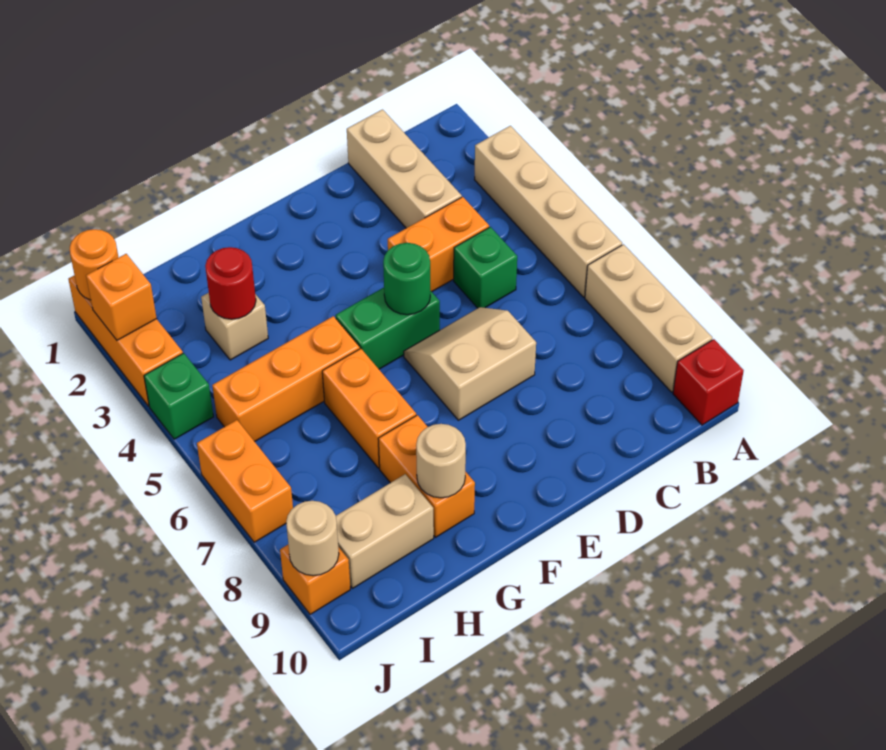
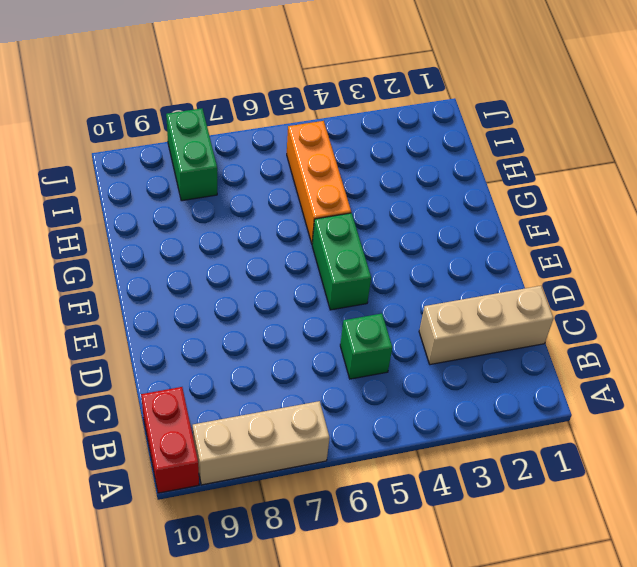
red 1x2 brick [141,387,199,493] -> red 1x1 brick [673,339,744,425]
green 1x2 brick [166,108,217,201] -> none
none -> tan 1x4 brick [475,126,622,297]
none -> orange 1x2 brick [388,197,489,292]
none -> tan 2x2 slope [404,307,536,420]

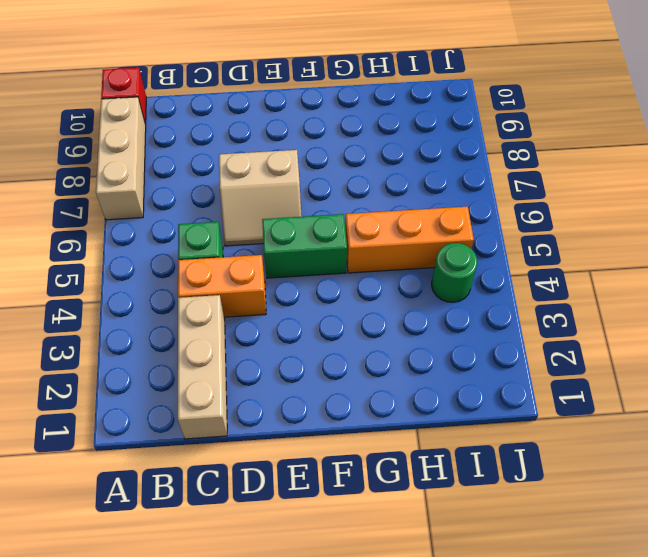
green 1x1 round brick [432,243,477,302] -> green 1x1 round brick moved to [383,243,430,315]
none -> tan 1x4 brick [475,126,622,297]
none -> orange 1x2 brick [322,349,416,468]
none -> orange 1x2 brick [378,415,475,537]

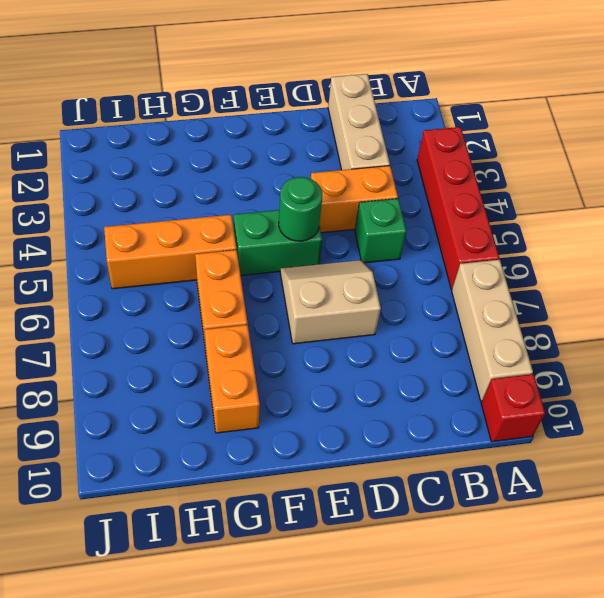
red 1x4 brick [417,127,499,289] -> tan 1x4 brick [475,126,622,297]
none -> tan 1x1 brick [201,293,268,360]
none -> tan 1x2 brick [336,474,434,588]
none -> orange 1x3 brick [68,275,183,406]

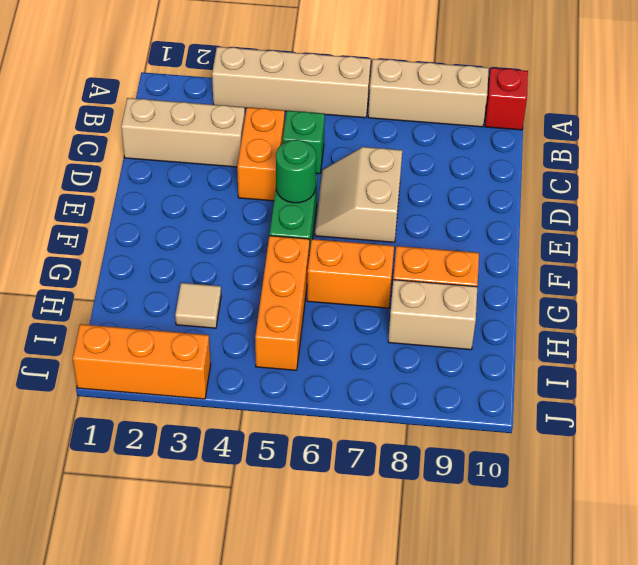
tan 1x1 tile [175,283,221,328] -> tan 1x1 brick [201,293,268,360]
tan 1x2 brick [388,280,477,350] -> tan 1x2 brick turned to [336,474,434,588]
none -> green 1x1 brick [144,353,213,439]
none -> orange 1x2 brick [197,420,293,542]
none -> orange 1x1 brick [280,545,350,614]

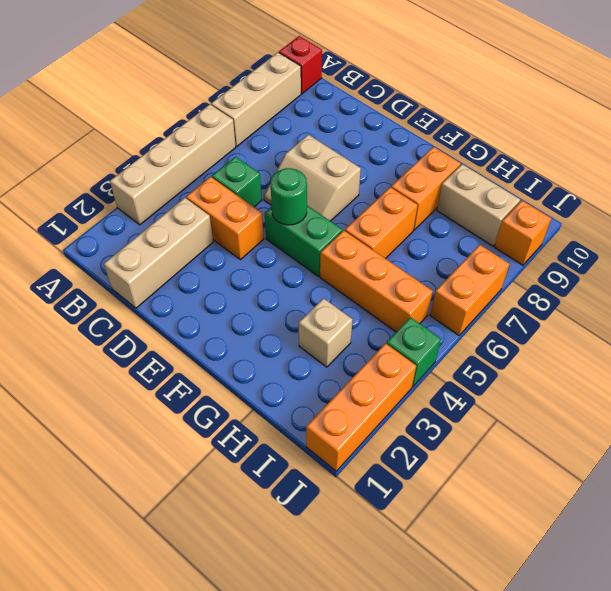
none -> tan 1x1 round brick [416,424,466,498]
none -> red 1x1 round brick [205,247,256,319]
none -> orange 1x1 round brick [70,229,119,300]

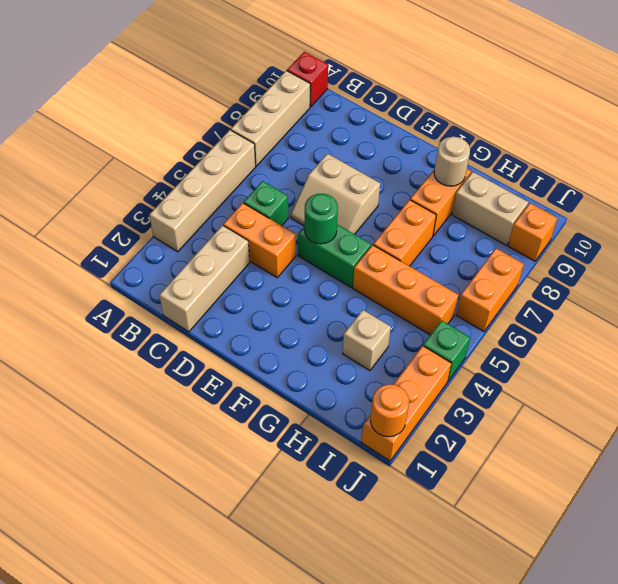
none -> red 1x1 round brick [205,247,256,319]
none -> orange 1x1 brick [86,254,157,340]
none -> tan 1x1 round brick [286,501,339,576]

